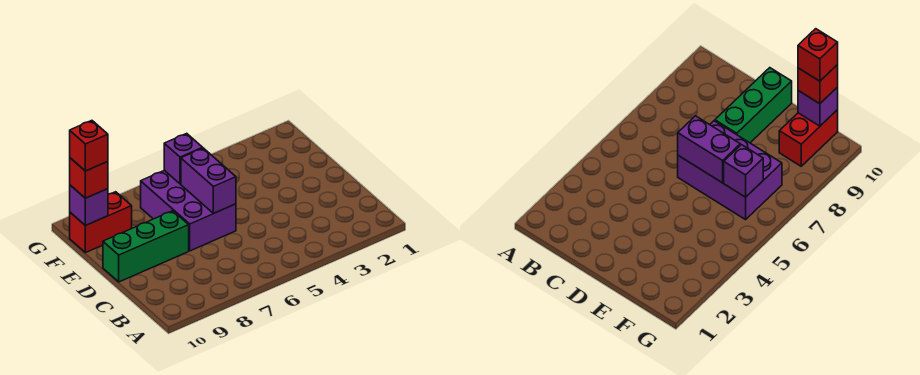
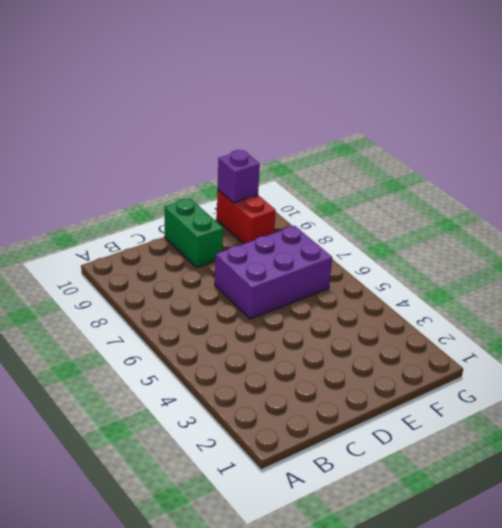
green 1x2 brick [165,199,223,268] -> green 1x3 brick [103,211,189,282]
none -> purple 1x2 brick [181,148,236,214]
none -> purple 1x1 brick [164,133,202,184]

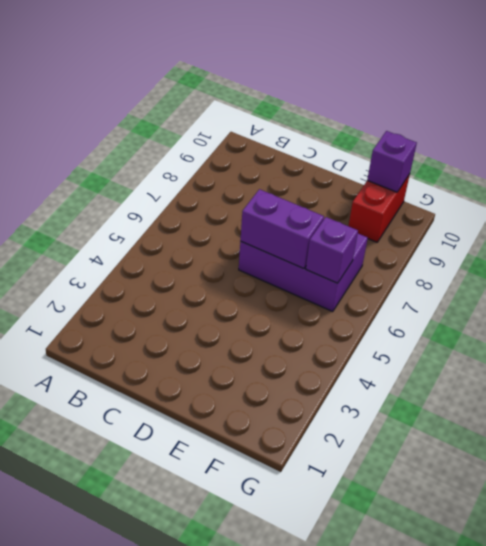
none -> green 1x3 brick [103,211,189,282]
none -> red 1x1 brick [70,158,108,198]

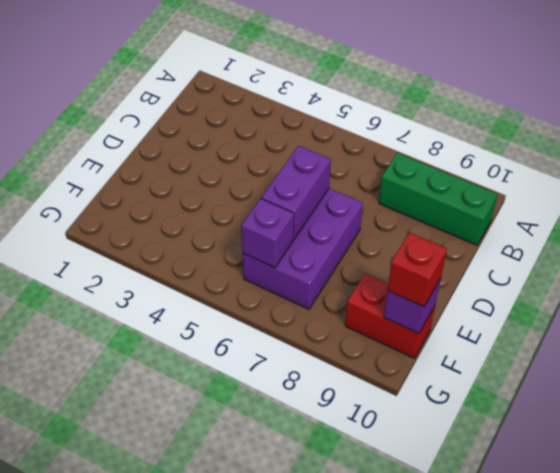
green 1x3 brick [379,153,497,245] -> green 1x3 brick moved to [103,211,189,282]
none -> red 1x1 brick [70,121,108,171]

